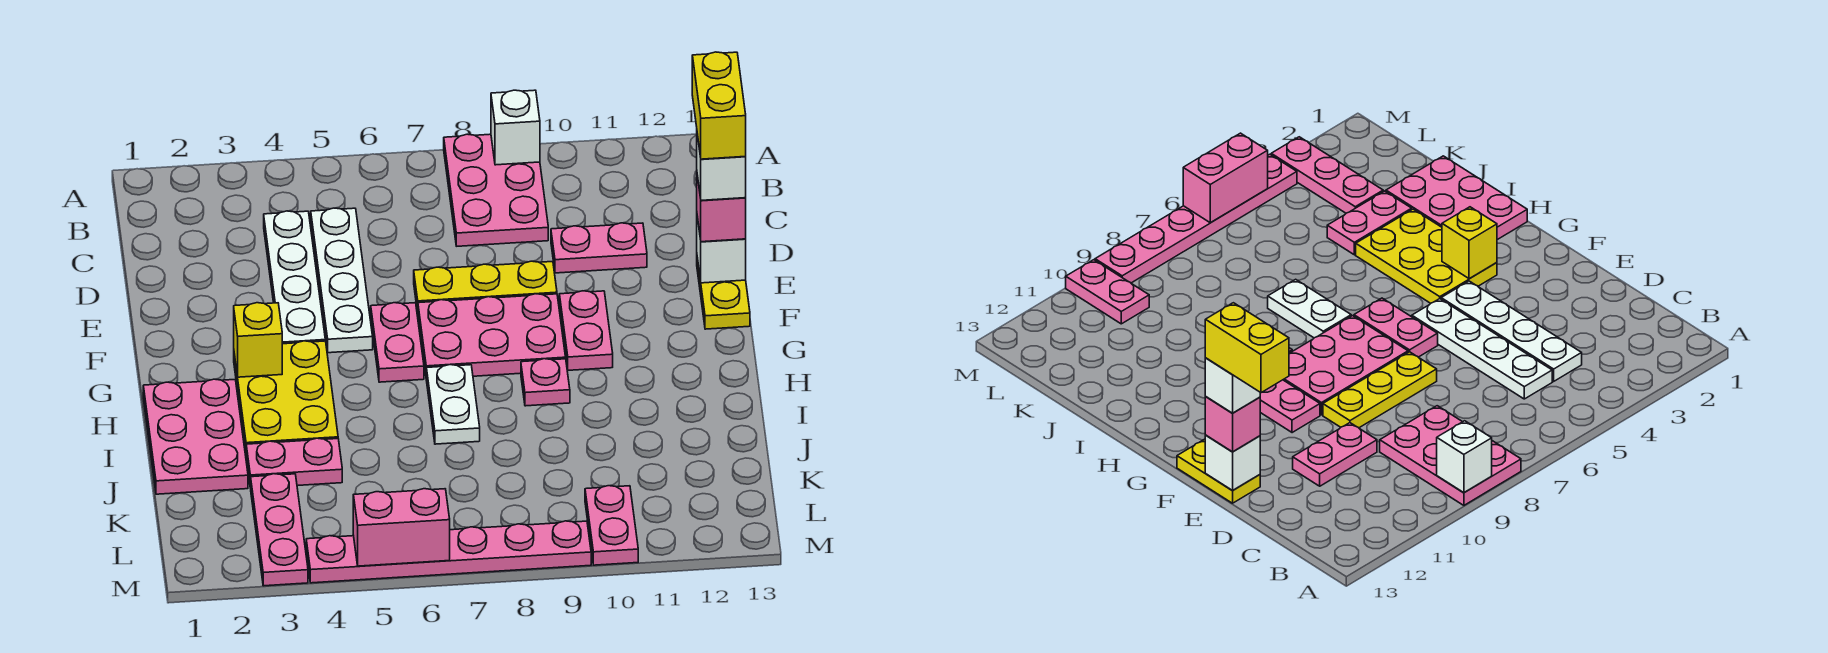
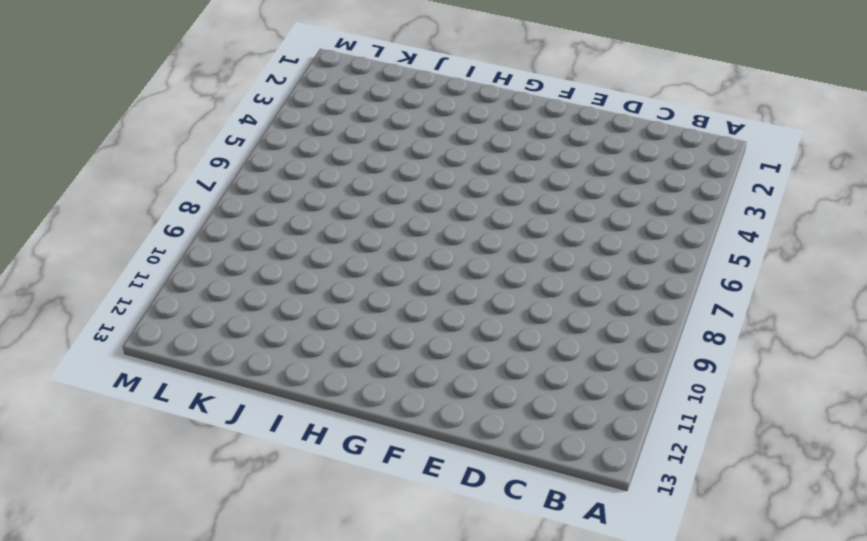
none -> pink 2x3 plate [444,134,548,246]
none -> white 1x4 plate [264,211,325,344]
none -> white 1x4 plate [311,208,373,353]

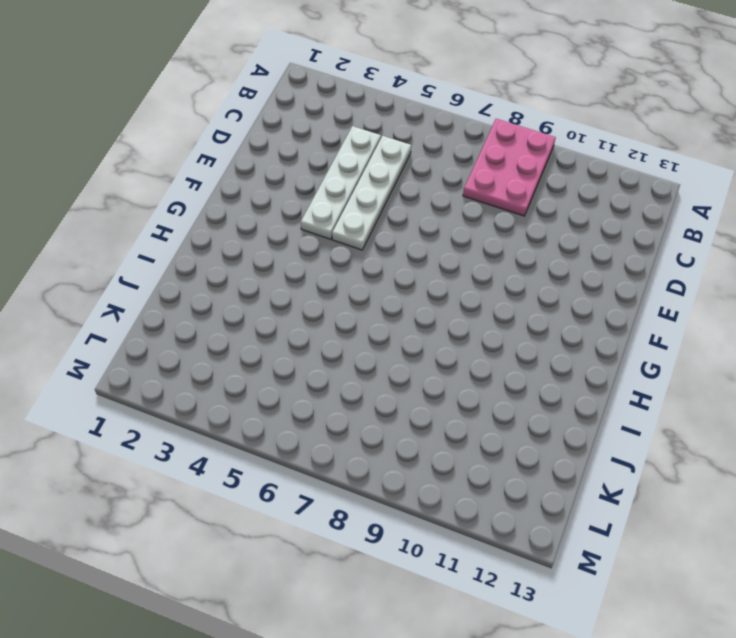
none -> pink 1x2 plate [551,223,647,273]
none -> yellow 1x3 plate [414,261,557,312]
none -> yellow 1x2 plate [697,258,750,329]

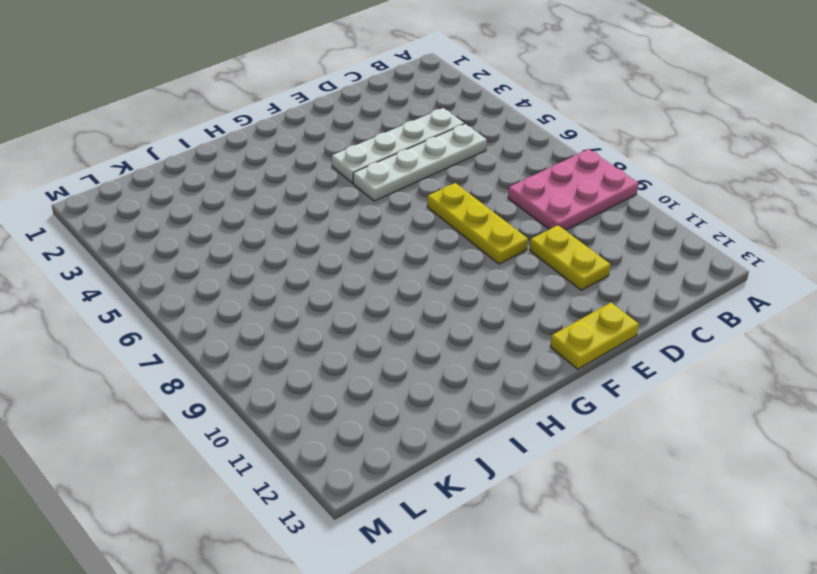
yellow 1x2 plate [530,225,610,290] -> pink 1x2 plate [551,223,647,273]
none -> pink 1x2 plate [371,303,424,382]
none -> pink 2x3 plate [418,294,566,376]
none -> pink 1x2 plate [559,291,613,370]

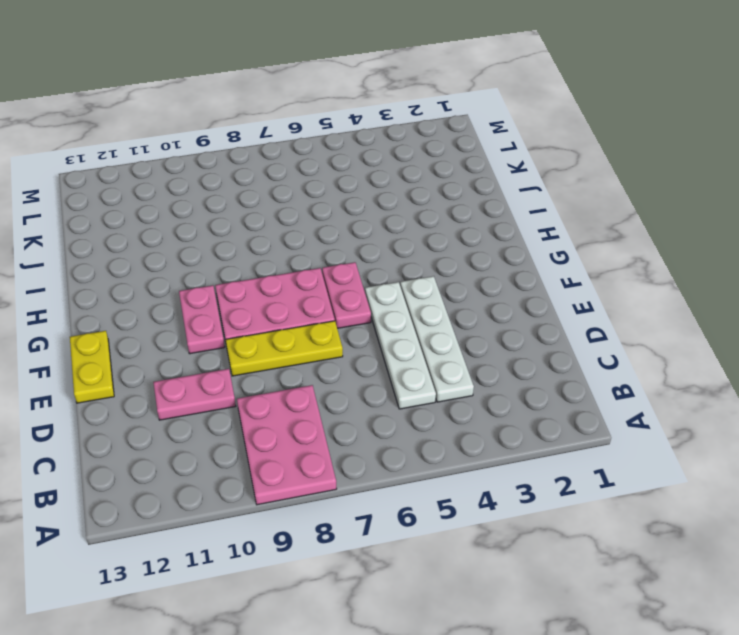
none -> yellow 2x3 plate [234,341,338,451]
none -> pink 2x3 plate [143,379,248,494]
none -> white 1x2 plate [426,365,480,444]

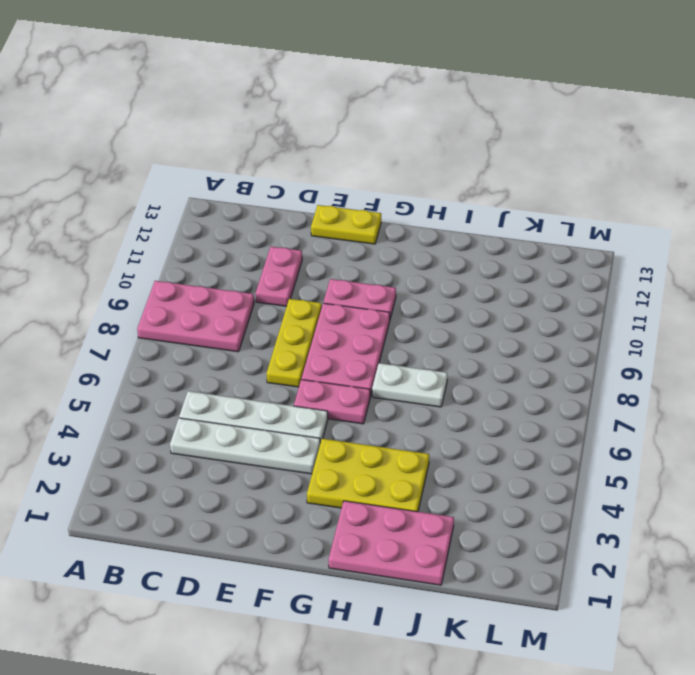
none -> pink 1x1 plate [521,359,570,406]
none -> pink 1x2 plate [246,438,342,488]
none -> pink 1x3 plate [251,474,308,586]

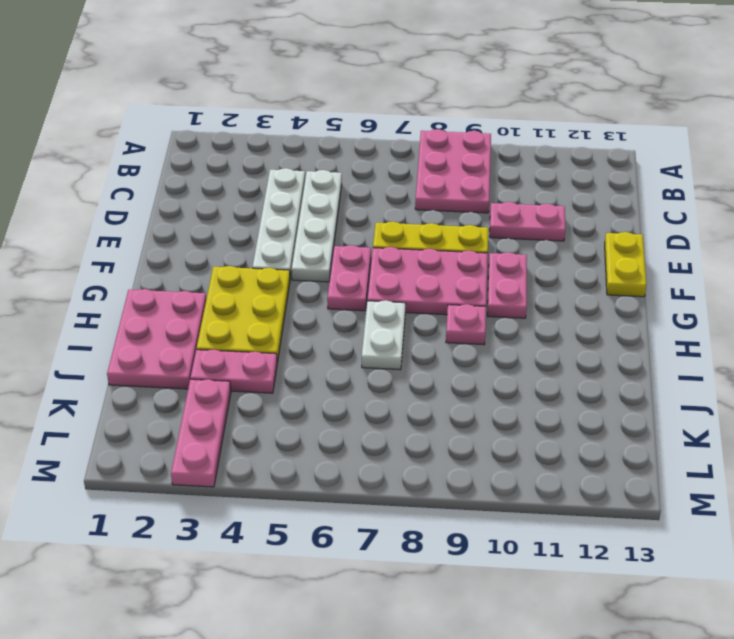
none -> pink 1x2 plate [585,486,638,565]
none -> pink 1x6 plate [306,521,591,583]
none -> white 1x1 brick [491,90,540,165]

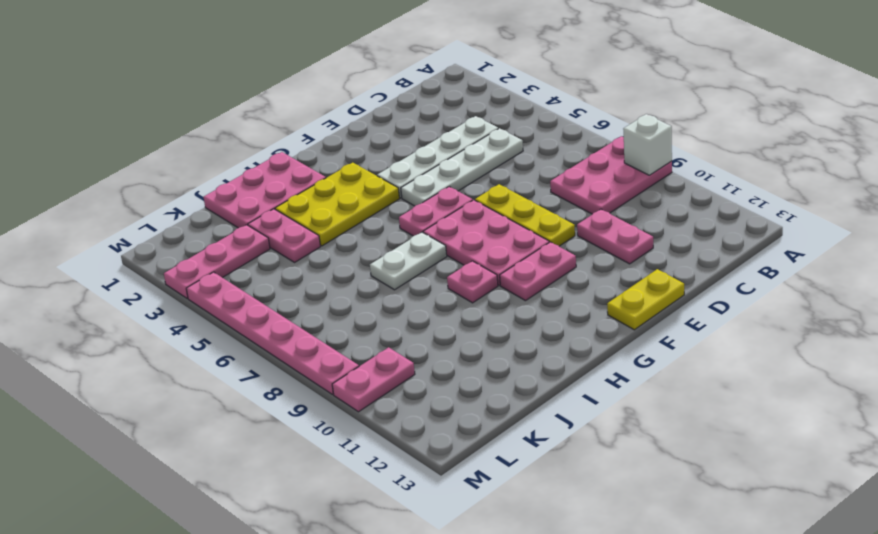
none -> white 1x1 brick [697,217,746,283]
none -> yellow 1x1 brick [234,303,282,377]
none -> pink 1x2 brick [353,489,450,566]

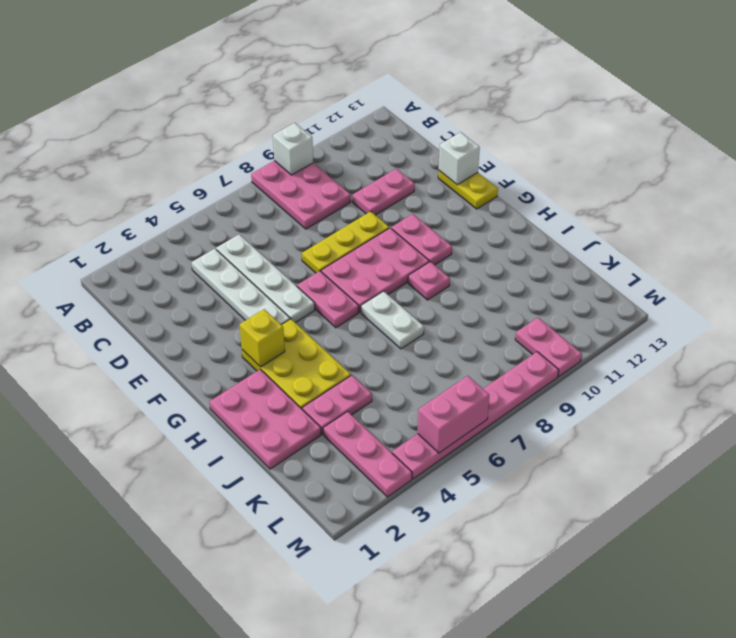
none -> pink 1x1 brick [697,176,746,242]
none -> white 1x1 brick [697,134,746,200]
none -> yellow 1x2 brick [692,52,746,159]

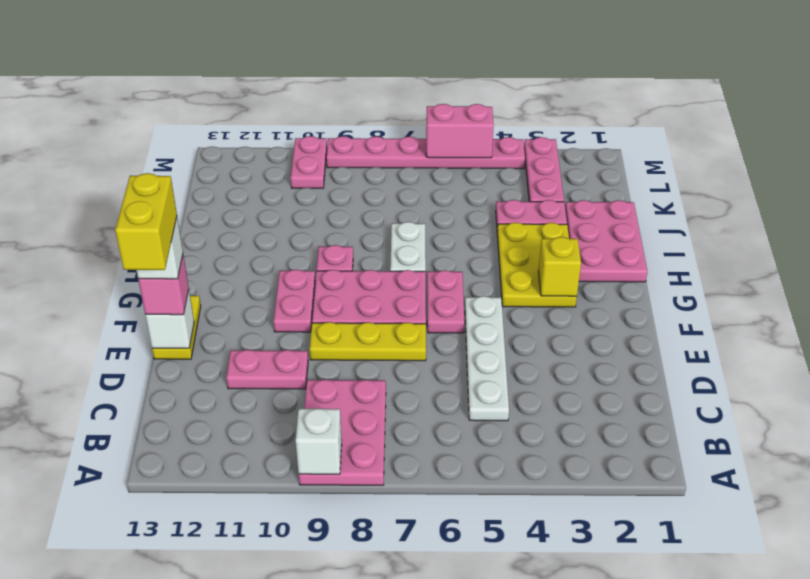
none -> white 1x4 plate [264,211,325,344]

